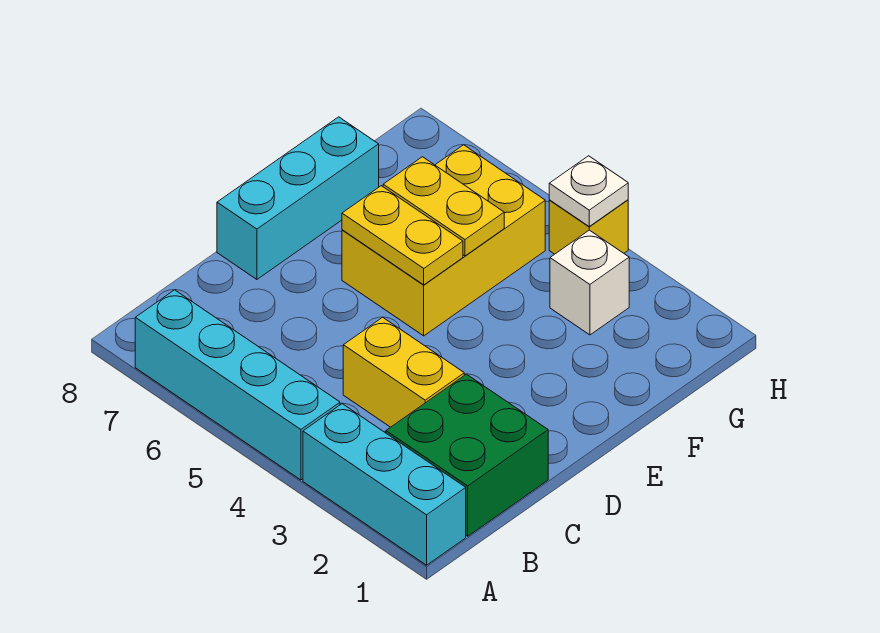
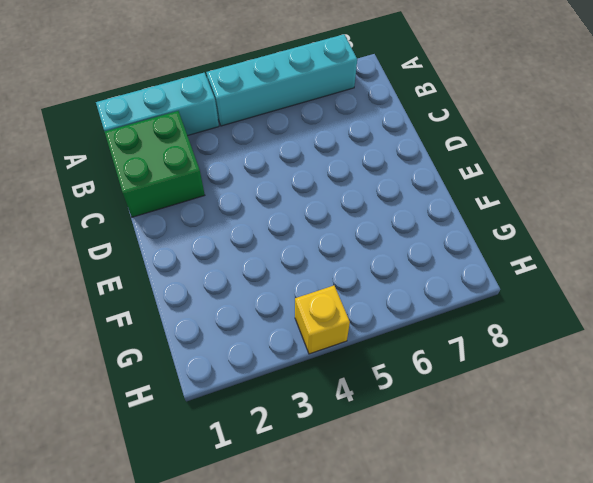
none -> yellow 1x2 brick [343,317,464,427]
none -> cyan 1x3 brick [217,117,379,279]

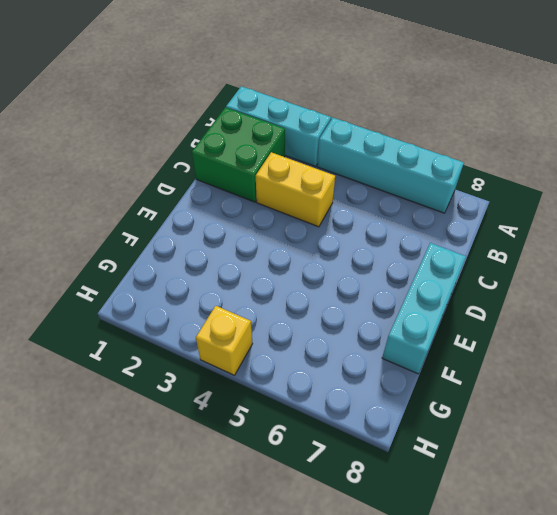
none -> yellow 2x3 brick [342,145,545,336]
none -> white 1x1 brick [550,230,629,335]

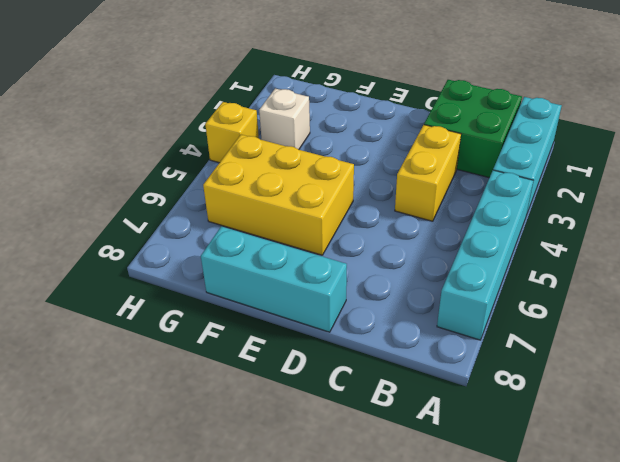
none -> yellow 1x2 plate [342,186,463,285]
none -> yellow 1x2 plate [383,157,504,256]

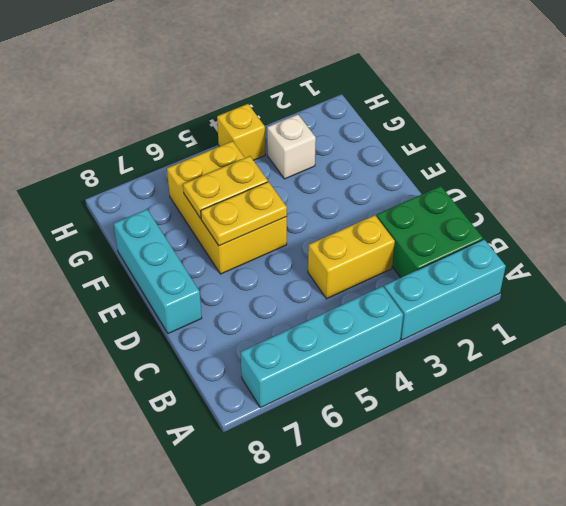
none -> white 1x1 plate [549,156,628,226]

